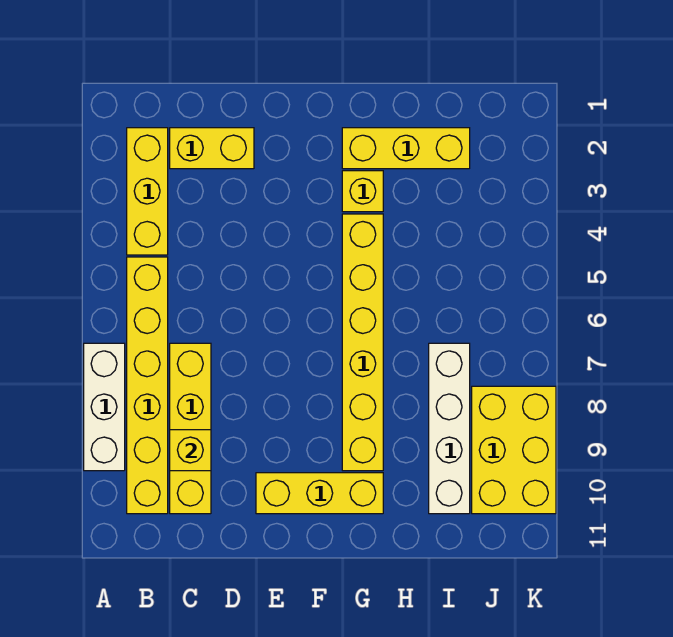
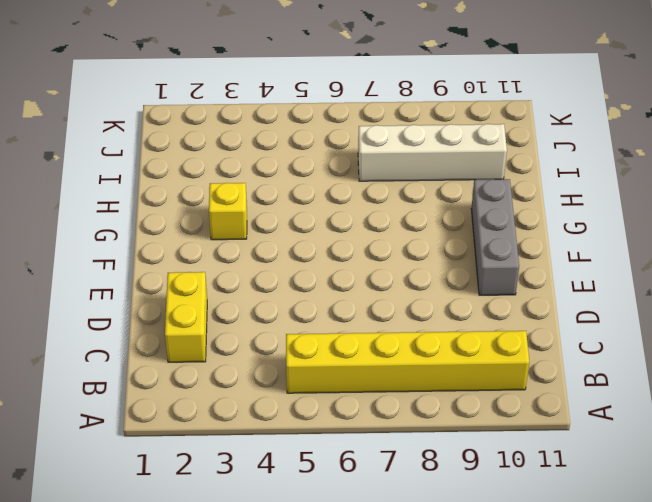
grey 1x3 brick [471,179,519,295] -> yellow 1x3 brick [256,473,383,514]
none -> white 1x3 brick [84,343,125,471]
none -> yellow 1x3 brick [127,128,168,255]
none -> yellow 1x4 brick [170,343,211,514]

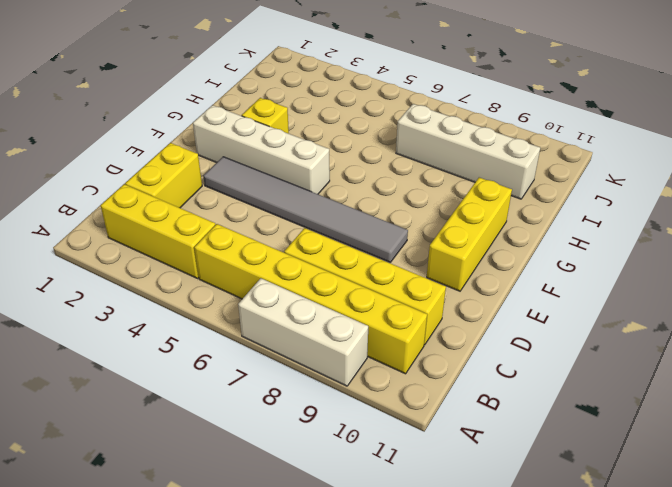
grey 1x6 tile [203,157,408,262] -> none
white 1x4 brick [193,105,330,194] -> none
none -> yellow 1x3 brick [342,128,470,169]
none -> yellow 1x6 brick [342,214,383,471]
none -> yellow 2x3 brick [472,386,556,514]

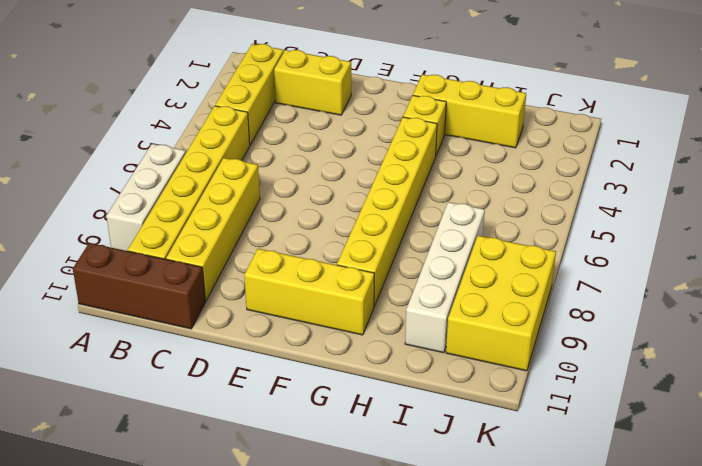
brown 1x3 brick [73,243,206,329] -> none
none -> yellow 1x1 brick [170,430,211,471]

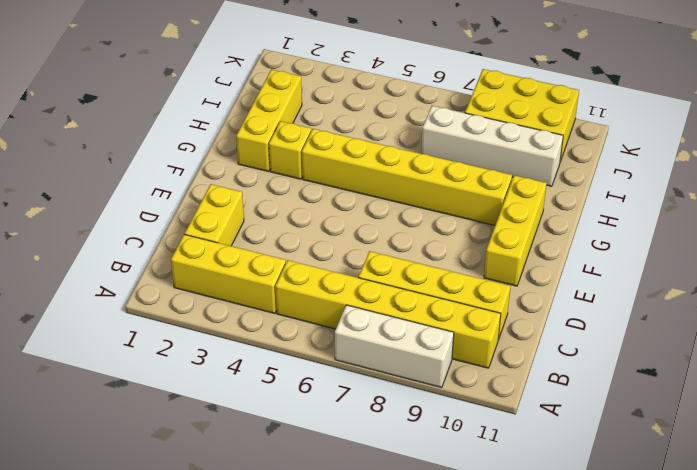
none -> yellow 1x1 brick [170,430,211,471]

